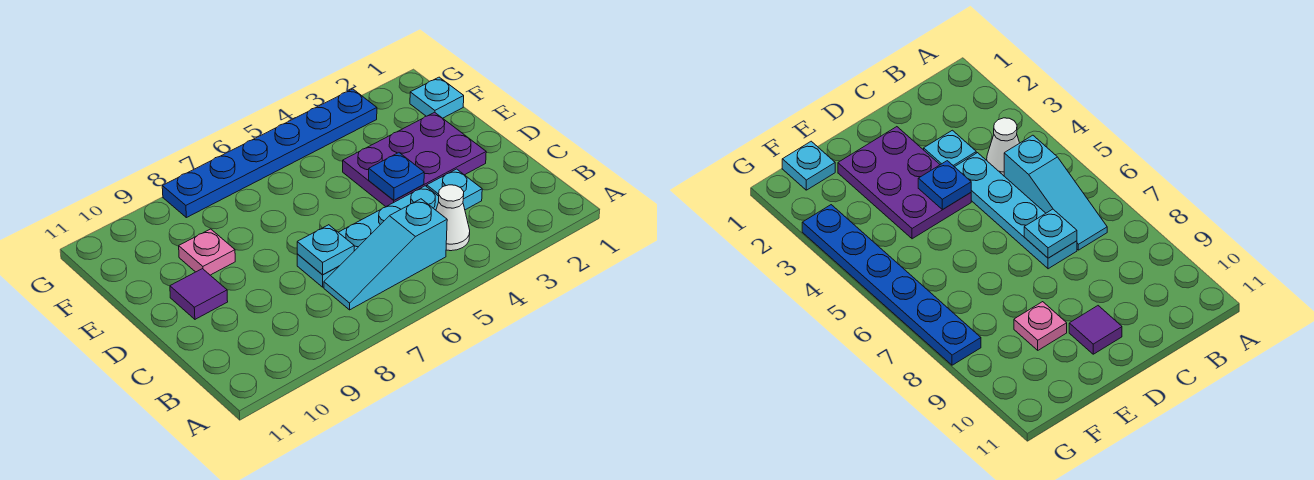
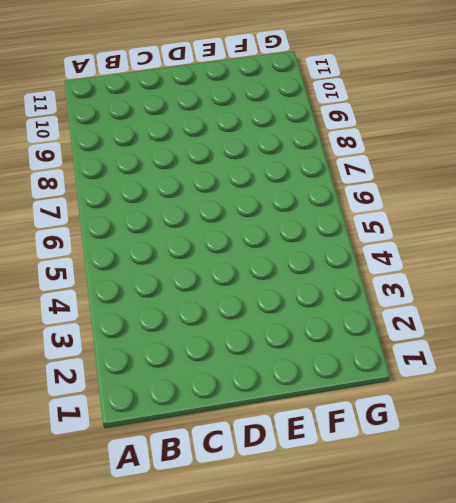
none -> white 1x1 cone [436,185,470,251]
none -> cyan 1x3 slope [324,199,447,310]

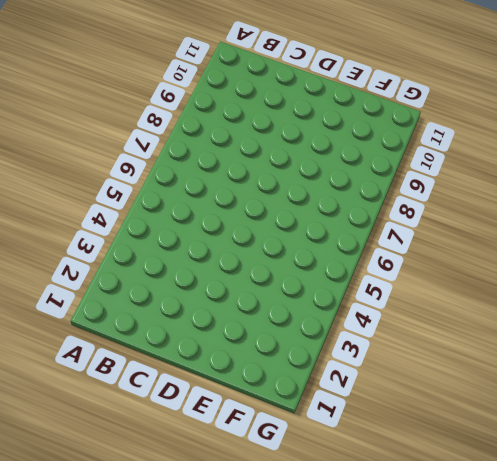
none -> white 1x1 cone [436,185,470,251]
none -> cyan 1x3 slope [324,199,447,310]

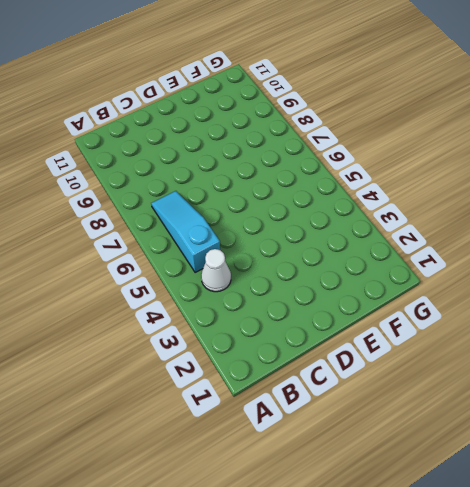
none -> cyan 1x1 plate [427,169,482,210]
none -> cyan 1x4 plate [297,186,439,287]

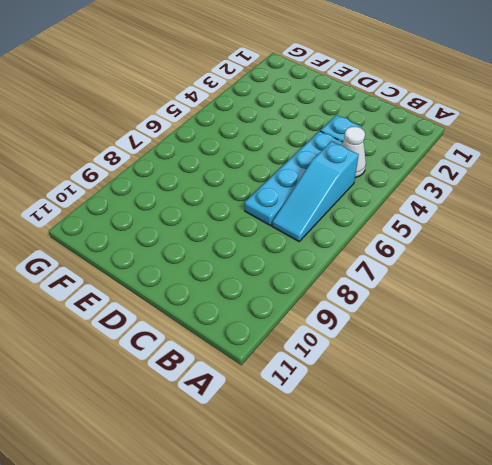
none -> purple 2x3 plate [343,112,486,207]
none -> purple 1x1 tile [170,269,228,319]

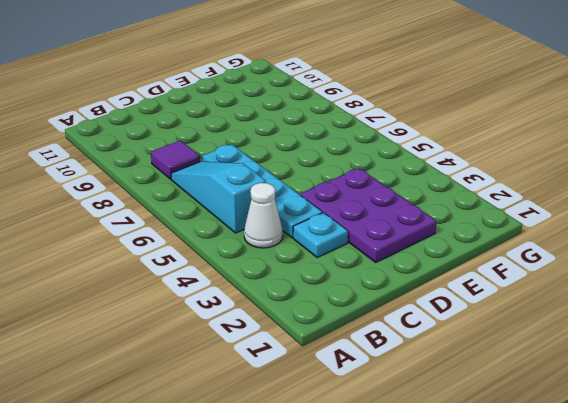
purple 1x1 tile [151,141,200,179] -> purple 1x1 tile moved to [170,269,228,319]
none -> pink 1x1 plate [179,229,235,275]
none -> cyan 1x1 plate [410,77,464,118]

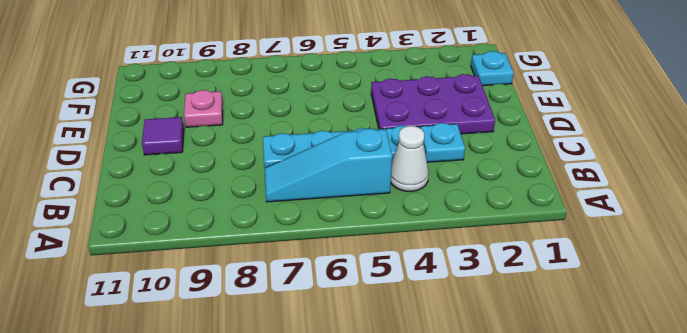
none -> blue 1x6 plate [162,89,377,218]
none -> cyan 1x1 plate [297,225,354,275]

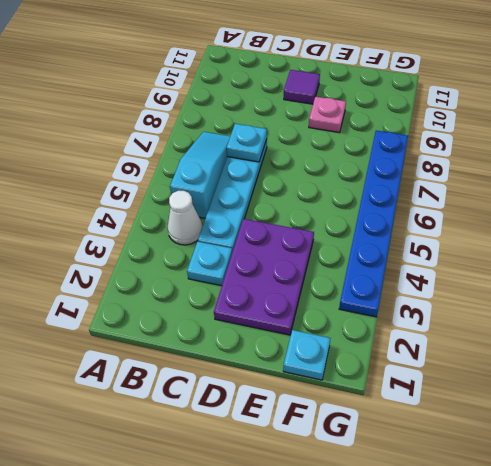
none -> blue 1x1 plate [369,153,424,200]

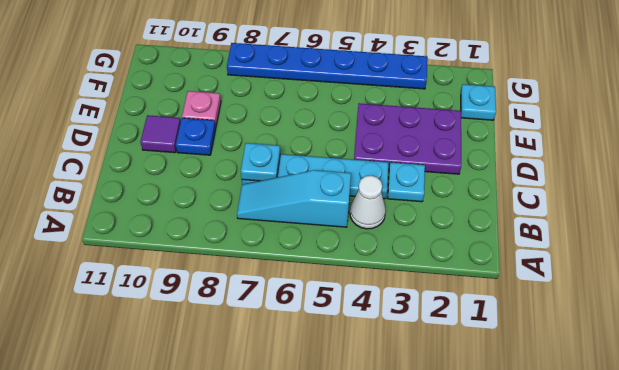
blue 1x1 plate [176,118,216,155] -> blue 1x1 plate moved to [369,153,424,200]

